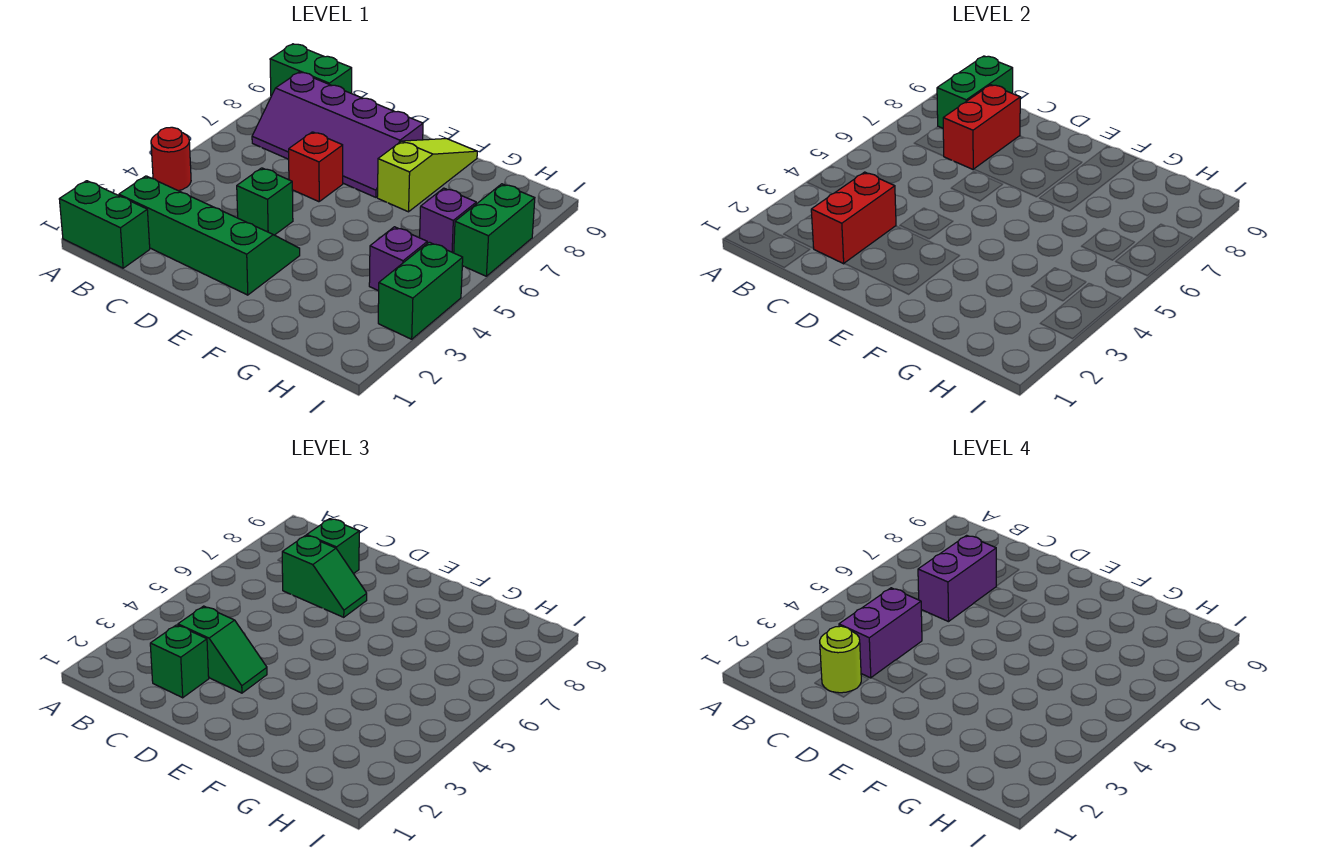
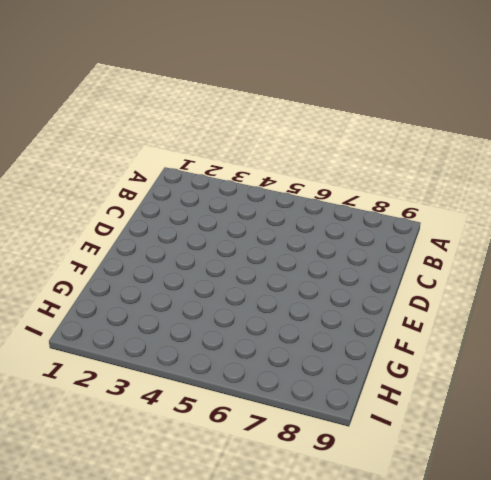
none -> green 1x2 brick [59,181,150,268]
none -> red 1x1 round brick [151,127,191,191]
none -> green 1x2 brick [270,44,352,96]

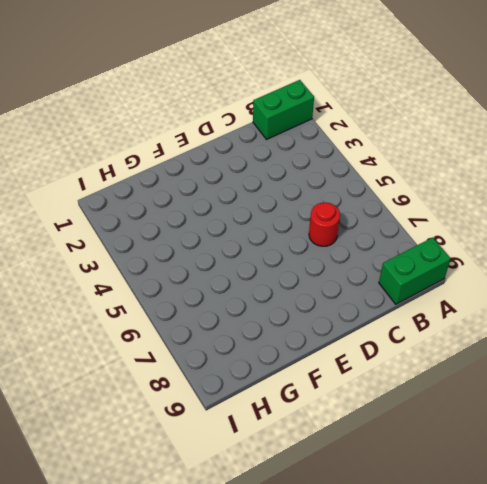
red 1x1 round brick [309,202,340,246] -> red 1x1 round brick moved to [151,127,191,191]
none -> green 2x4 slope [119,176,300,295]
none -> purple 2x4 slope [252,72,423,197]
none -> green 1x1 brick [237,168,293,235]

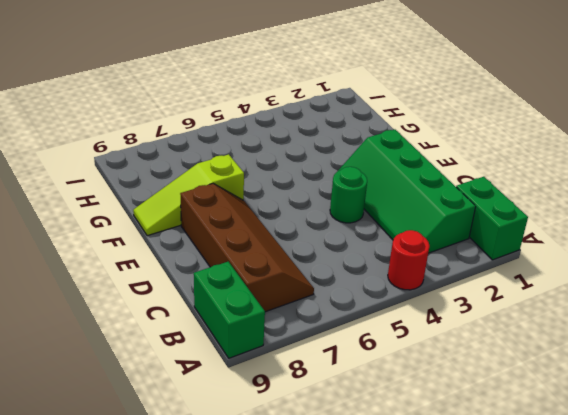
brown 2x4 slope [180,184,314,312] -> purple 2x4 slope [252,72,423,197]
green 1x1 round brick [330,167,367,223] -> green 1x1 brick [237,168,293,235]
none -> red 1x1 brick [289,132,343,202]
none -> purple 1x1 brick [369,227,427,291]
none -> purple 1x1 brick [420,188,476,253]

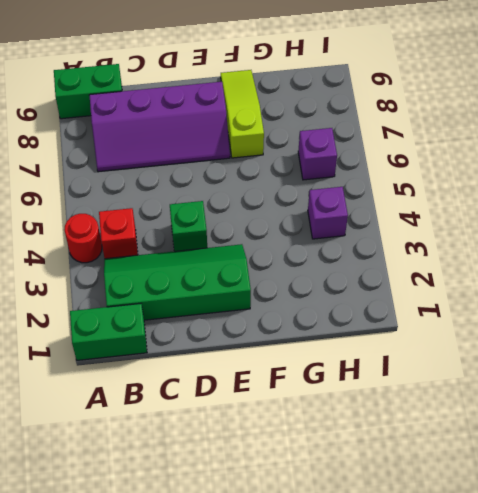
red 1x1 brick [99,208,138,259] -> red 1x1 brick moved to [289,132,343,202]
none -> green 1x2 brick [378,242,463,339]
none -> green 1x2 brick [454,184,535,276]
none -> green 1x2 brick [937,56,1013,128]

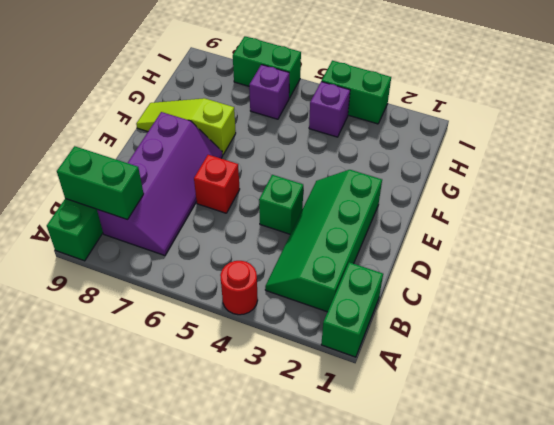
none -> red 1x2 brick [811,172,896,264]
none -> red 1x2 brick [943,85,1020,169]
none -> green 1x1 brick [150,625,209,698]

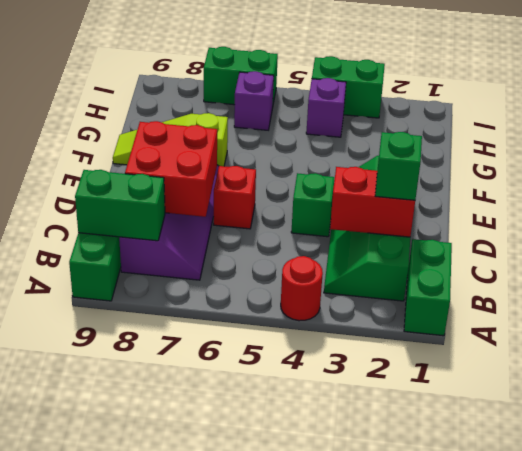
red 2x2 brick [125,121,217,217] -> red 1x2 brick [943,85,1020,169]
none -> green 1x2 slope [178,606,267,693]
none -> green 1x2 slope [282,535,367,617]
none -> green 1x1 brick [307,519,359,574]

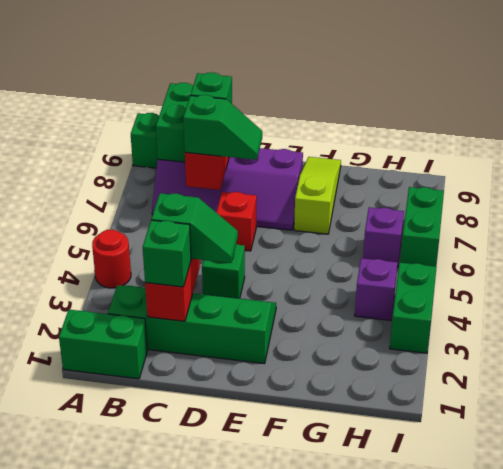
none -> lime 1x1 round brick [820,626,861,693]
none -> purple 1x2 brick [839,588,922,678]
none -> purple 1x2 brick [918,535,996,622]

